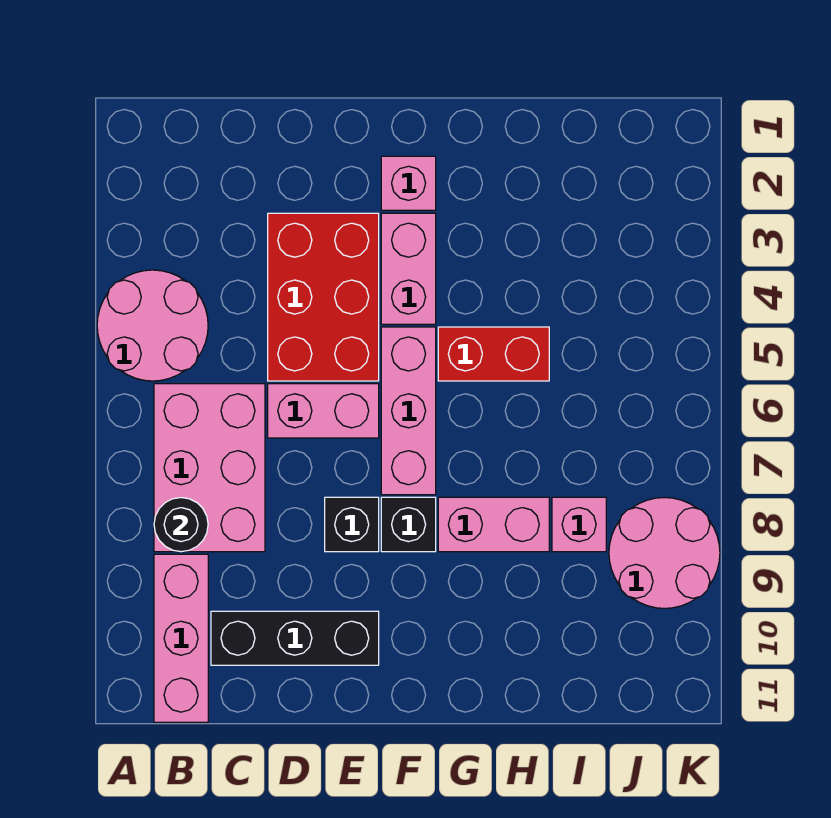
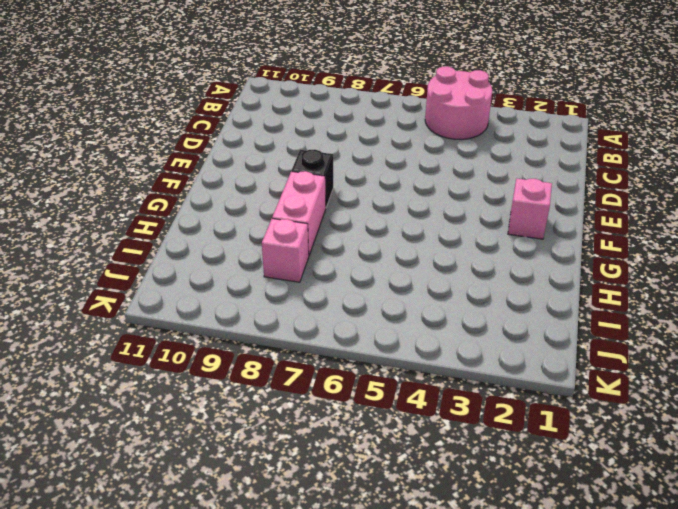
none -> pink 2x3 brick [154,384,265,552]
none -> pink 1x3 brick [154,554,208,722]
none -> black 1x3 brick [211,611,379,665]

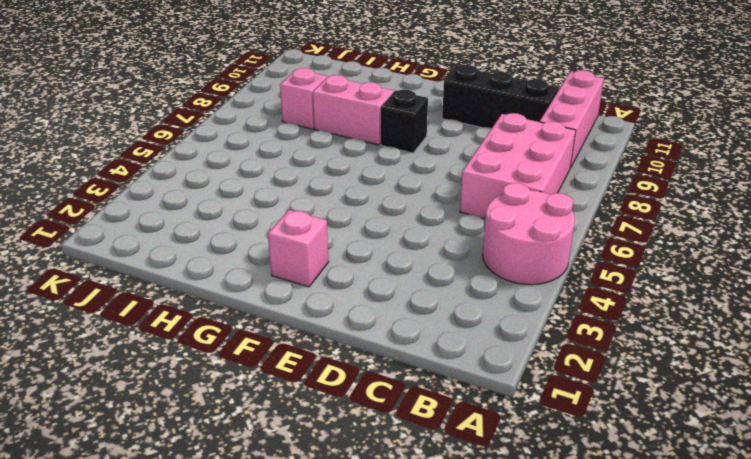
none -> red 2x3 brick [268,213,379,381]
none -> pink 1x2 brick [268,384,379,438]
none -> black 1x1 brick [325,497,379,552]

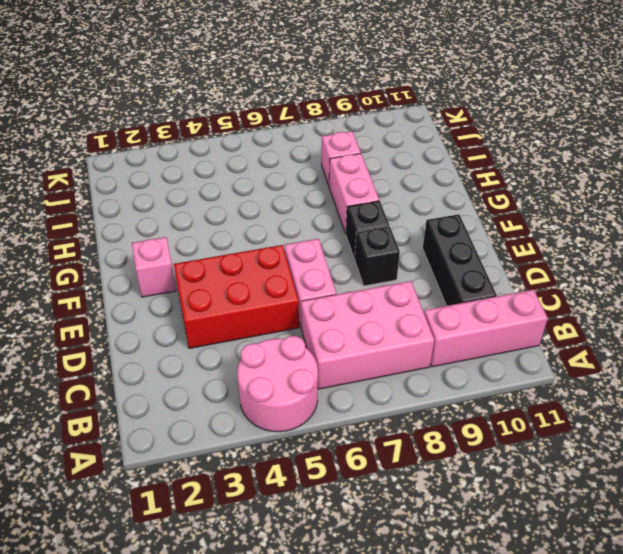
none -> pink 1x2 brick [381,213,436,324]
none -> pink 1x3 brick [381,327,436,495]
none -> red 1x2 brick [438,327,549,381]

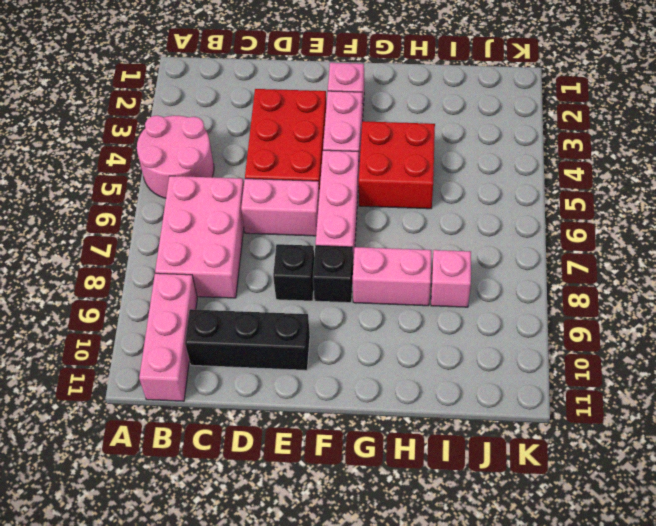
red 2x2 brick [359,121,435,209] -> red 1x2 brick [438,327,549,381]
none -> pink 2x2 round brick [609,498,720,608]
none -> black 1x1 round brick [154,498,208,552]

